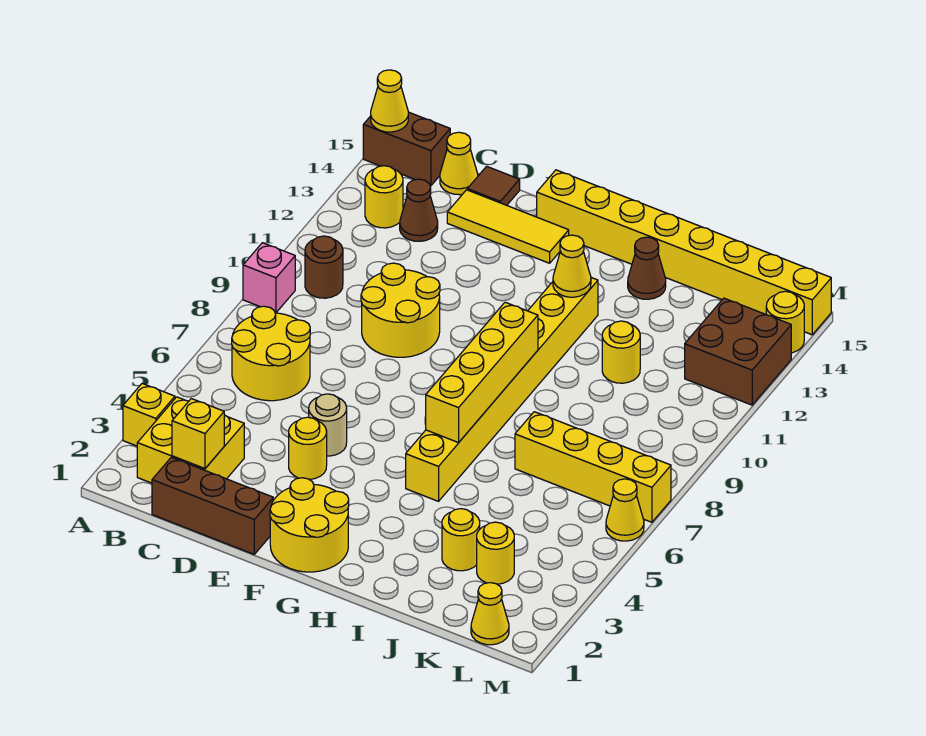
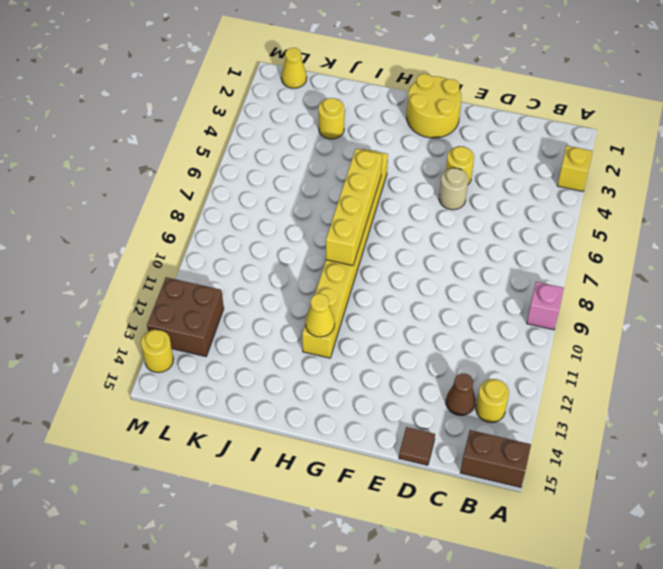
none -> yellow 2x2 brick [137,397,244,483]
none -> yellow 2x2 round brick [232,306,310,401]
none -> brown 1x1 round brick [305,236,343,298]
none -> brown 1x3 brick [152,457,273,554]

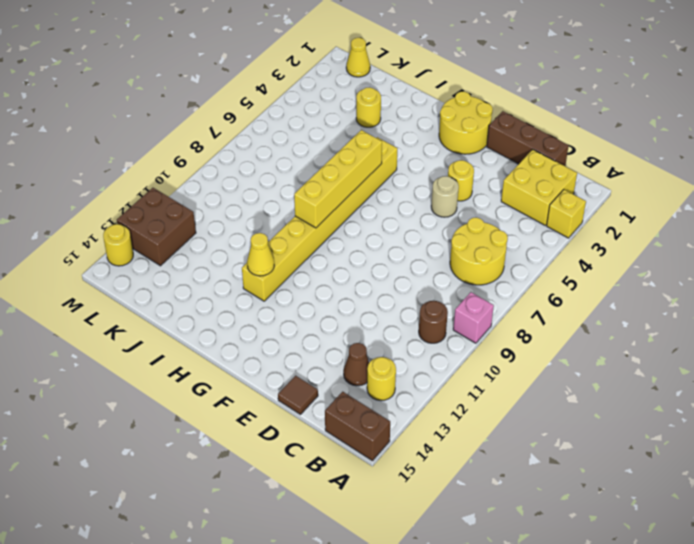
none -> yellow 1x1 cone [440,132,478,195]
none -> yellow 2x2 round brick [361,263,440,357]
none -> yellow 1x3 tile [447,190,569,263]
none -> yellow 1x8 brick [537,170,831,335]

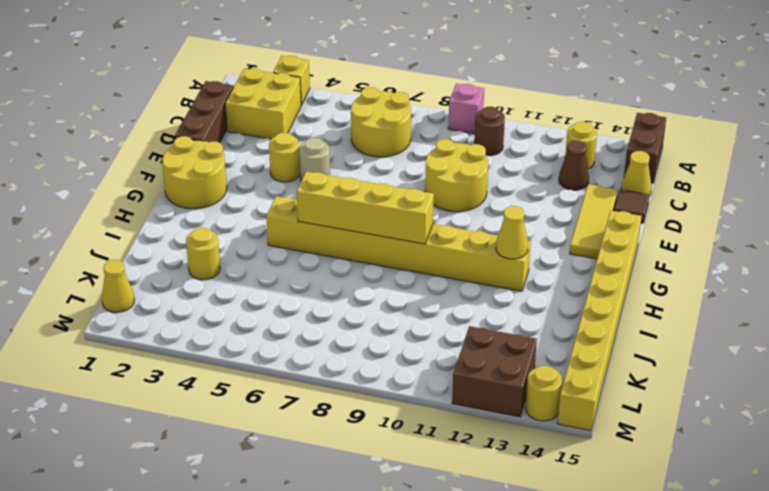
none -> brown 1x1 cone [628,237,666,299]
none -> yellow 1x4 brick [515,412,671,522]
none -> yellow 1x1 round brick [602,321,640,383]
none -> yellow 1x1 round brick [477,522,514,584]

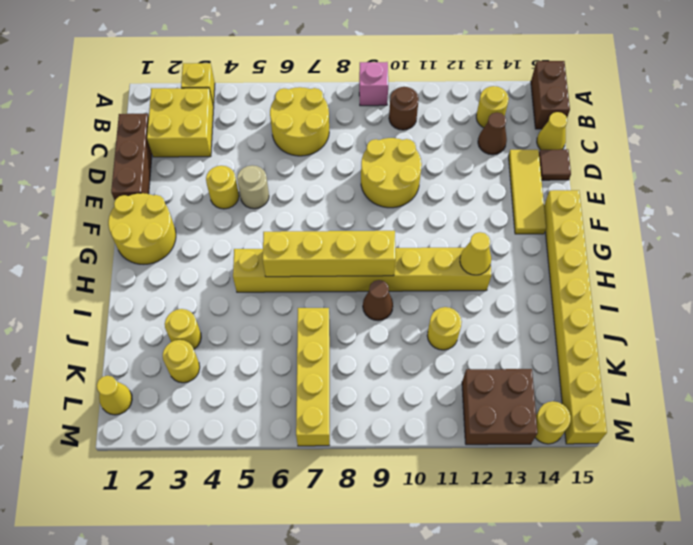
brown 1x1 cone [363,280,393,321] -> brown 1x1 cone moved to [628,237,666,299]
none -> yellow 1x1 cone [606,479,644,541]
none -> yellow 1x1 cone [371,70,408,132]
none -> yellow 1x1 brick [172,399,224,469]

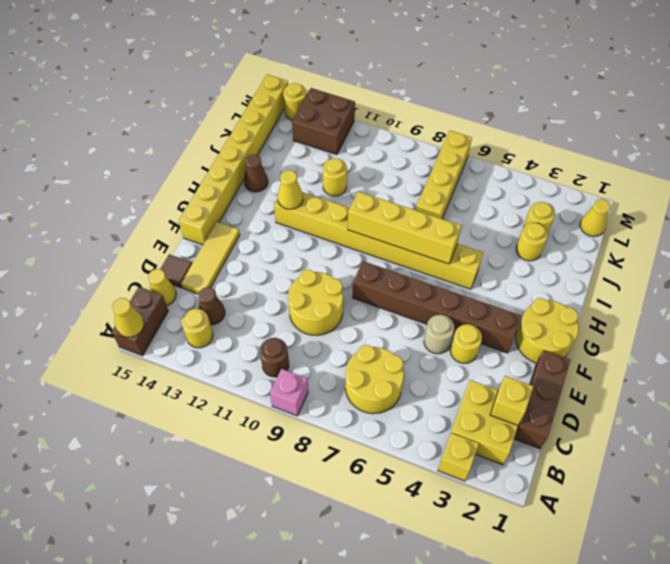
brown 1x6 brick [352,261,521,353] -> none
none -> yellow 1x1 cone [606,479,644,541]

